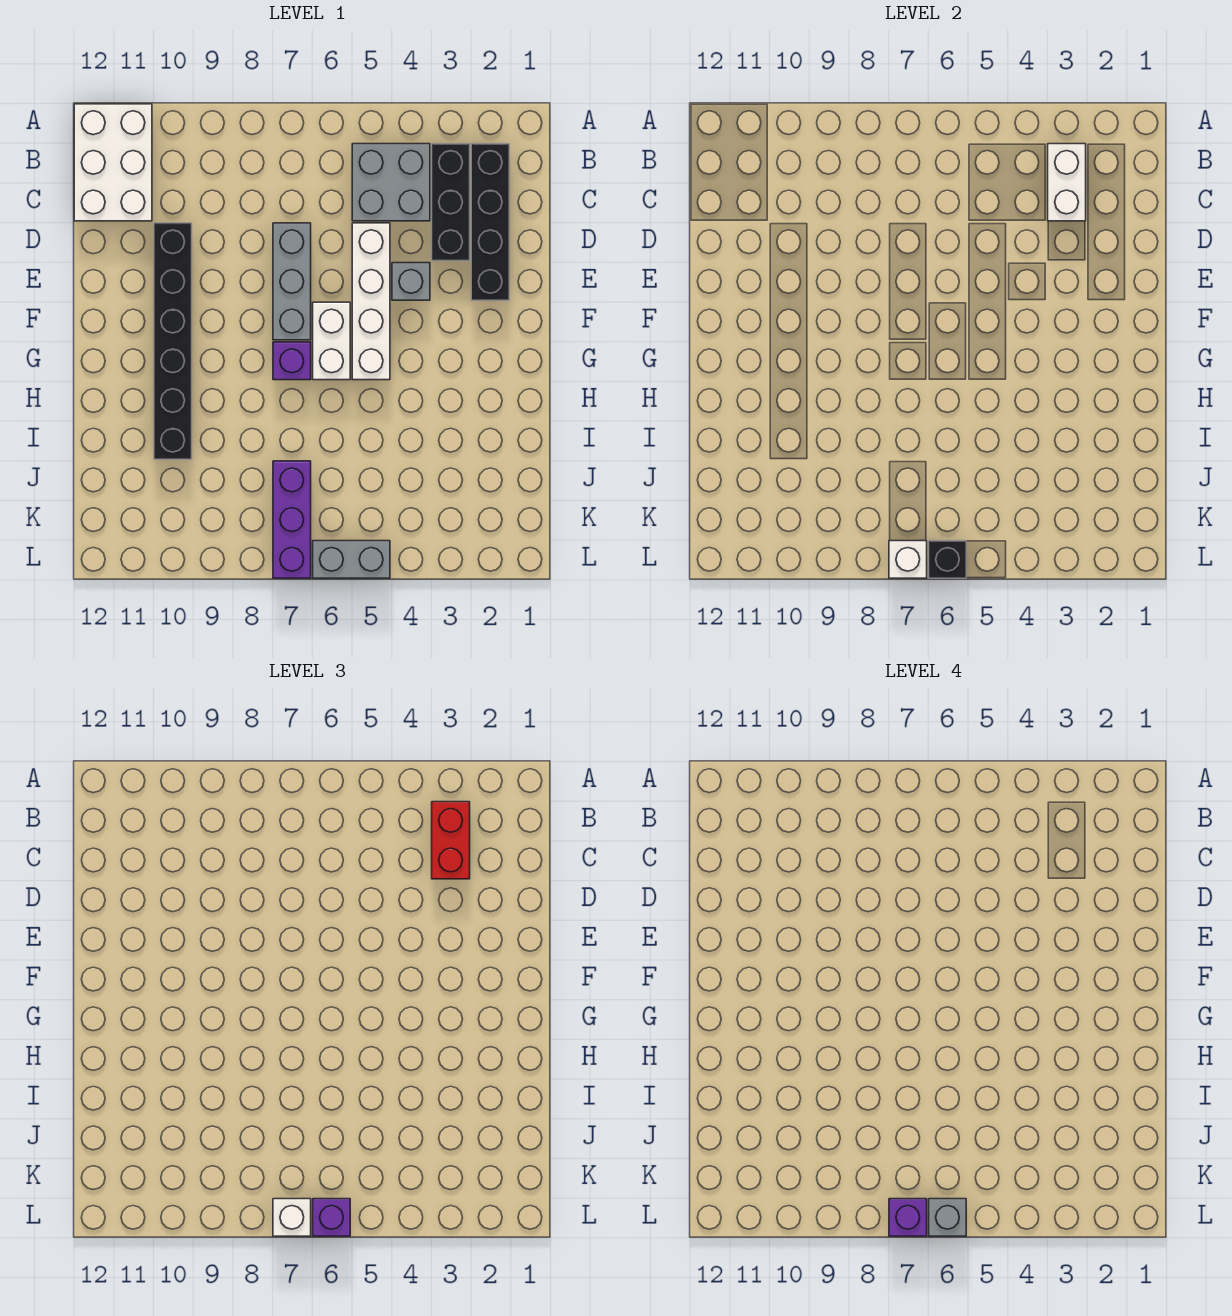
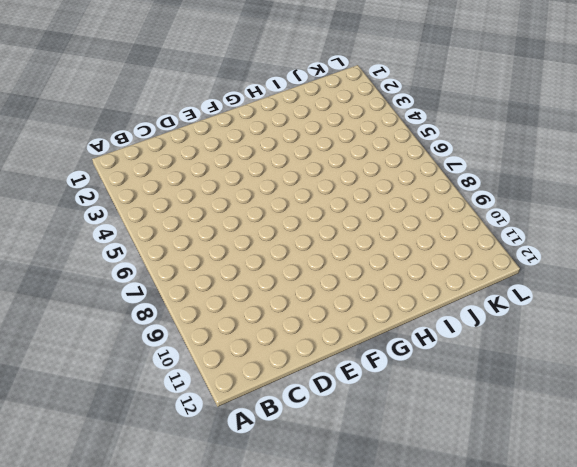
none -> white 2x3 brick [74,104,152,221]
none -> black 1x4 brick [471,144,509,300]
none -> black 1x3 brick [432,144,470,261]

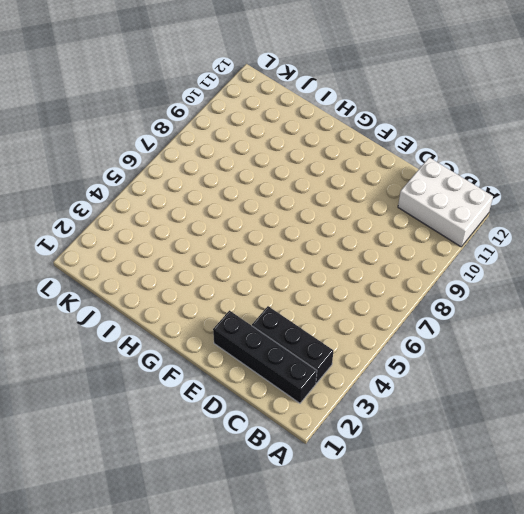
none -> grey 2x2 brick [352,144,430,221]
none -> white 1x4 brick [352,223,390,380]
none -> grey 1x3 brick [273,223,311,340]

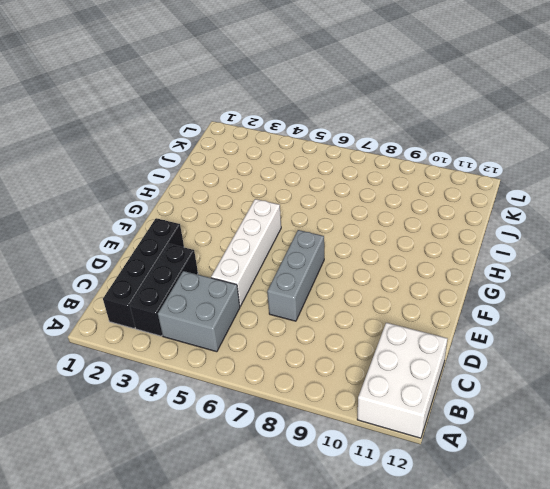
none -> black 1x6 brick [154,223,192,459]
none -> grey 1x1 brick [392,263,430,300]
none -> white 1x2 brick [313,302,350,380]

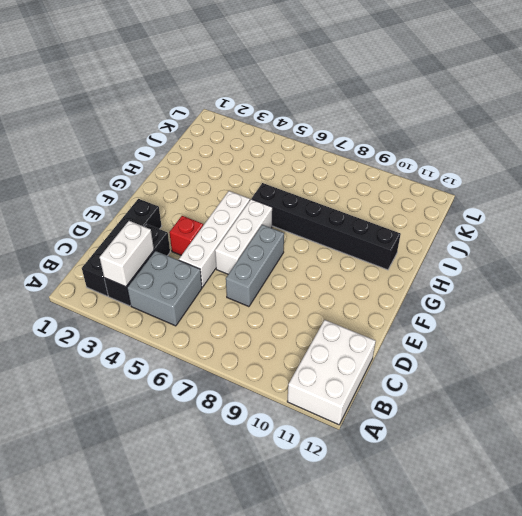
red 1x1 brick [169,216,203,255] -> grey 1x1 brick [392,263,430,300]
white 1x3 brick [215,199,272,274] -> white 1x2 brick [313,302,350,380]
black 1x6 brick [252,183,401,270] -> black 1x6 brick turned to [154,223,192,459]
none -> purple 1x1 brick [273,342,311,380]
none -> purple 1x3 brick [273,461,311,578]
none -> grey 1x2 brick [313,541,390,578]

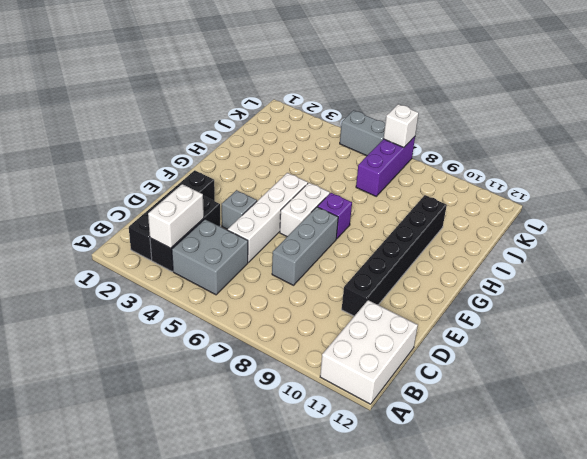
none -> black 1x1 brick [929,541,966,578]
none -> red 1x2 brick [432,802,470,879]
none -> purple 1x1 brick [313,1199,350,1236]

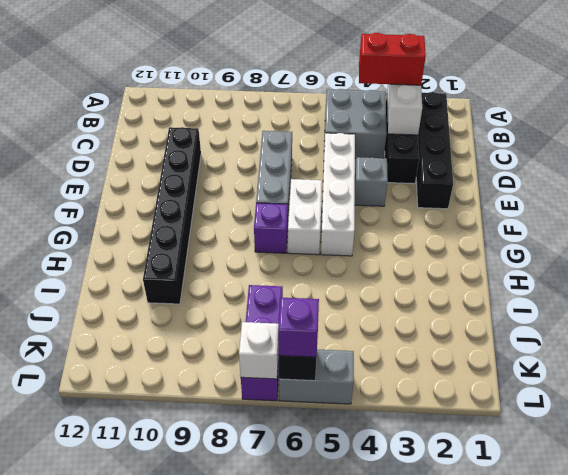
red 1x2 brick [359,33,426,85] -> red 1x2 brick turned to [432,802,470,879]
none -> white 2x3 brick [74,104,152,221]
none -> white 1x1 brick [273,1199,311,1236]
none -> grey 1x1 brick [929,1199,966,1236]

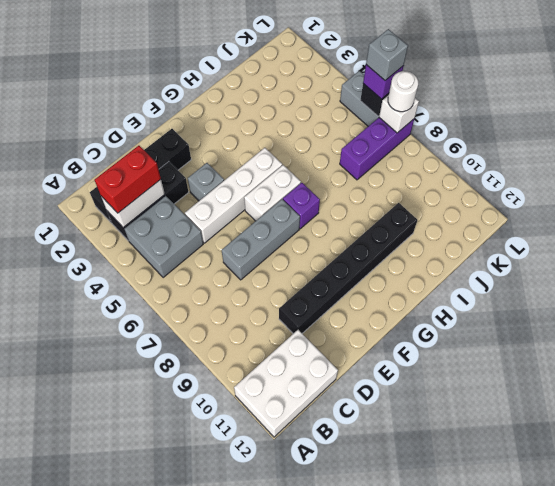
white 1x1 round brick [388,71,418,112] -> white 1x1 brick [273,1199,311,1236]
none -> purple 1x1 brick [889,1199,927,1236]

